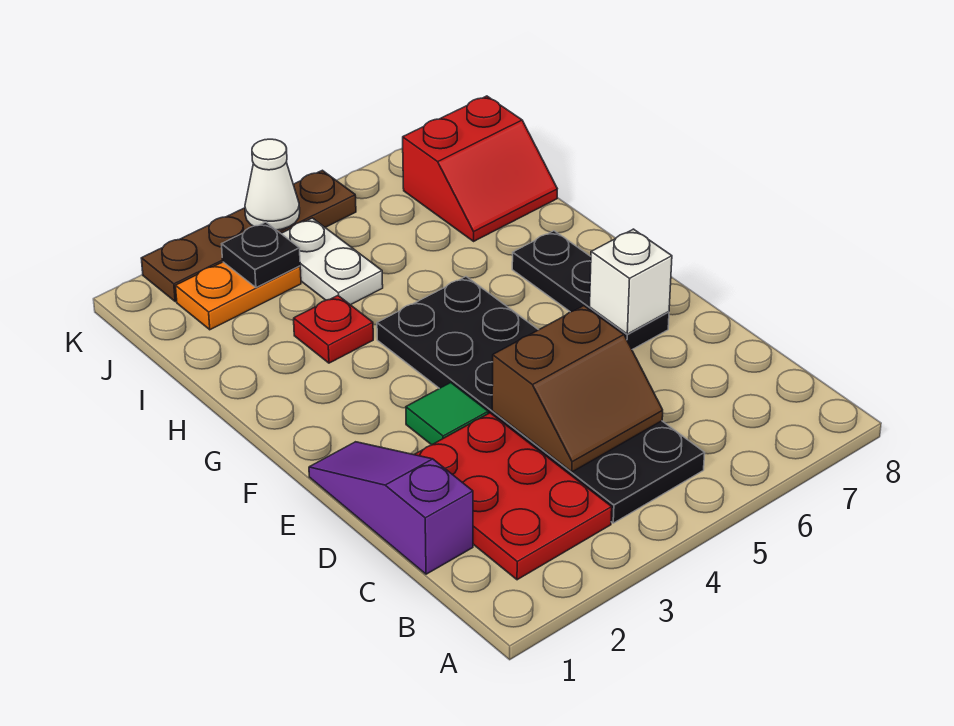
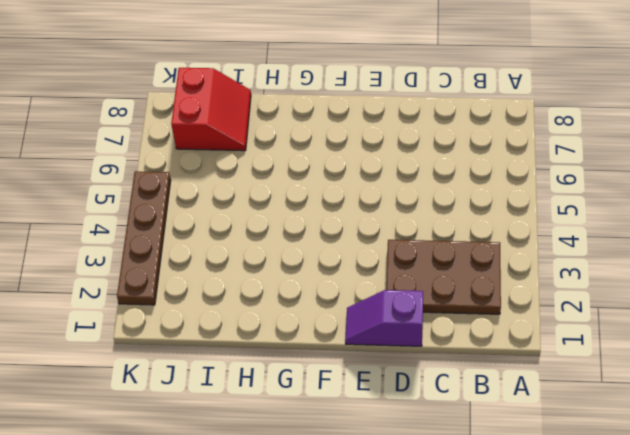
brown 2x3 plate [386,240,501,314] -> red 2x3 plate [415,413,612,580]
purple 1x2 slope [345,290,423,346] -> purple 1x3 slope [309,442,473,574]
none -> black 2x6 plate [377,277,705,523]
none -> green 1x1 tile [406,383,488,445]
none -> black 1x3 plate [512,231,669,350]

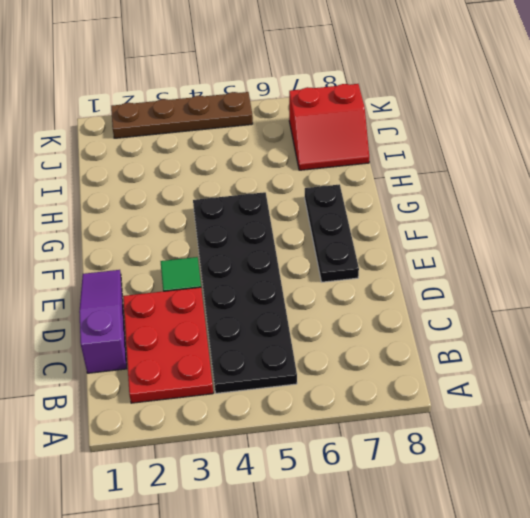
none -> red 1x1 plate [294,296,373,363]
none -> white 1x2 plate [281,218,383,305]
none -> orange 1x2 plate [176,262,301,330]

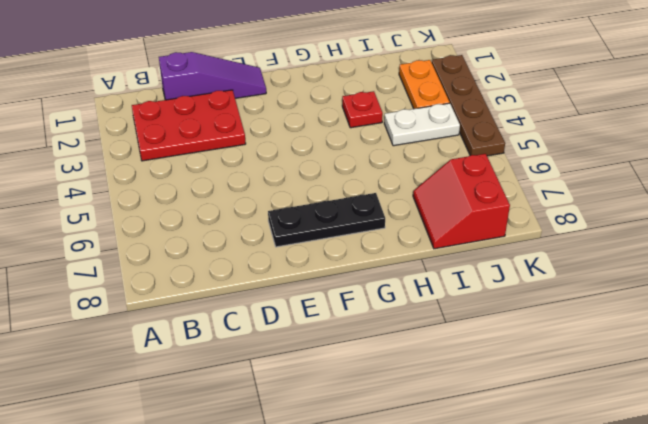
none -> black 2x6 plate [377,277,705,523]
none -> green 1x1 tile [406,383,488,445]
none -> brown 2x2 slope [492,306,663,472]

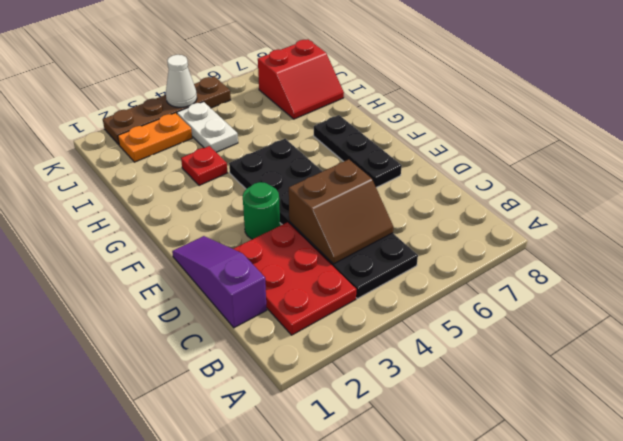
green 1x1 round brick [243,182,280,239] -> green 1x1 tile [406,383,488,445]
none -> white 1x1 brick [590,229,672,334]
none -> black 1x1 plate [222,222,300,288]

